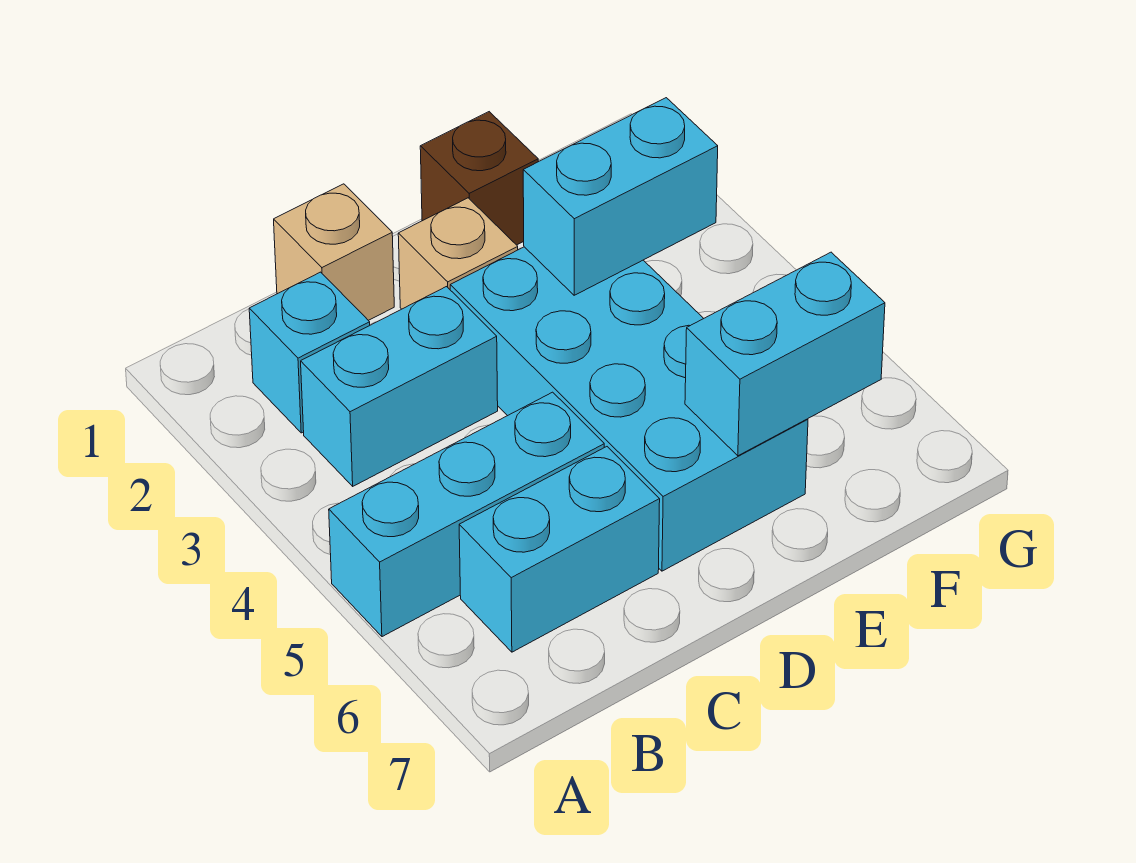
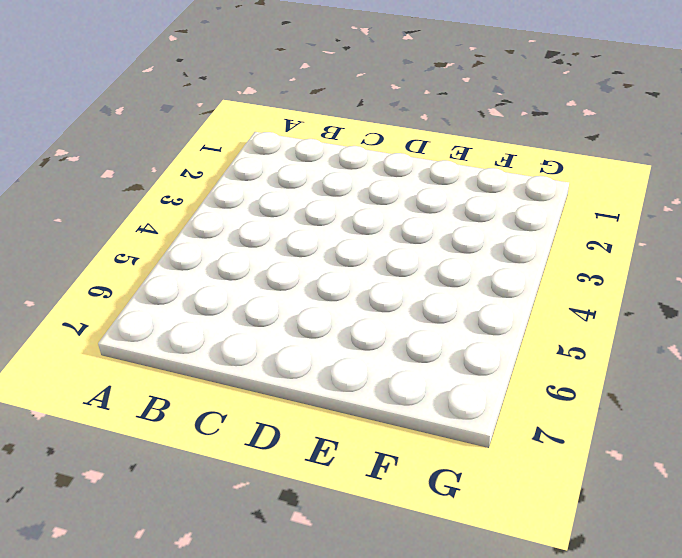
none -> cyan 1x3 brick [329,392,604,637]
none -> cyan 1x1 brick [249,272,370,433]

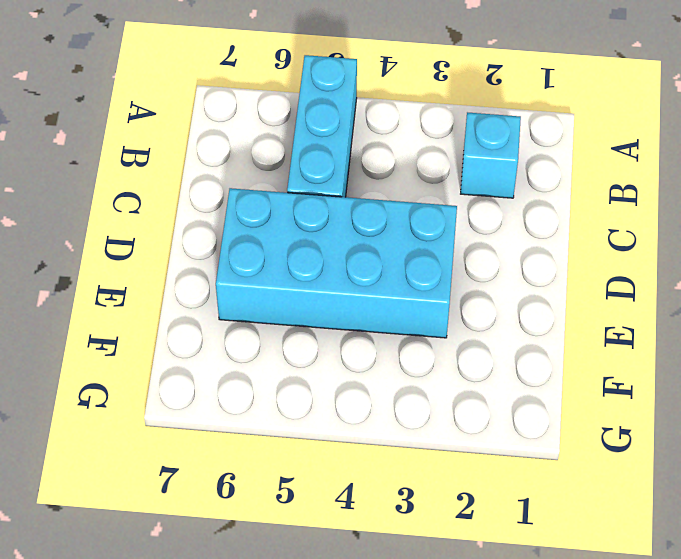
none -> cyan 1x2 brick [301,287,498,486]
none -> cyan 1x2 brick [459,447,660,652]

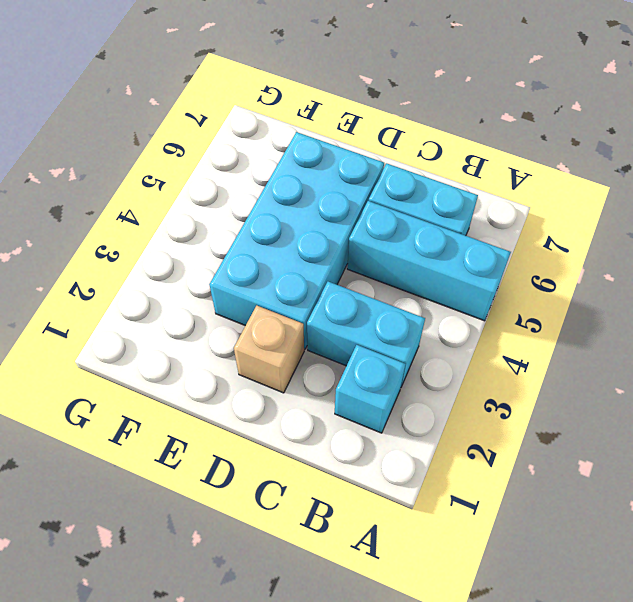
none -> tan 1x1 brick [274,184,394,320]
none -> brown 1x1 brick [420,112,538,245]

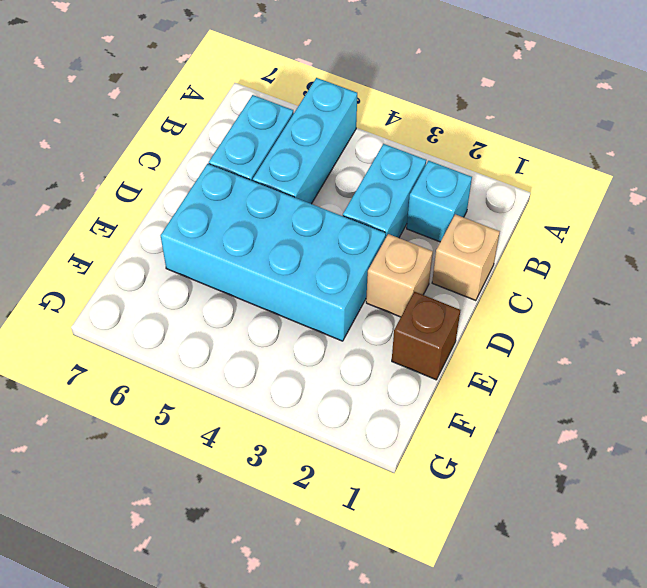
none -> cyan 1x2 brick [523,98,718,295]
none -> cyan 1x2 brick [685,252,885,456]

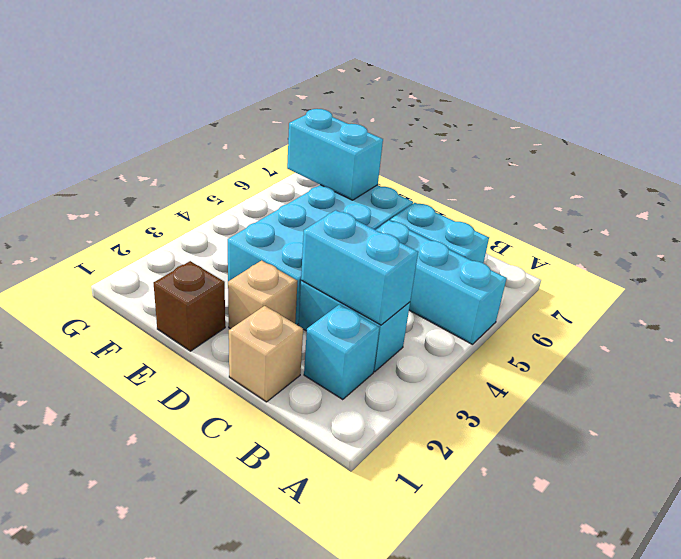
cyan 1x2 brick [301,210,418,325] -> cyan 1x2 brick moved to [523,98,718,295]

